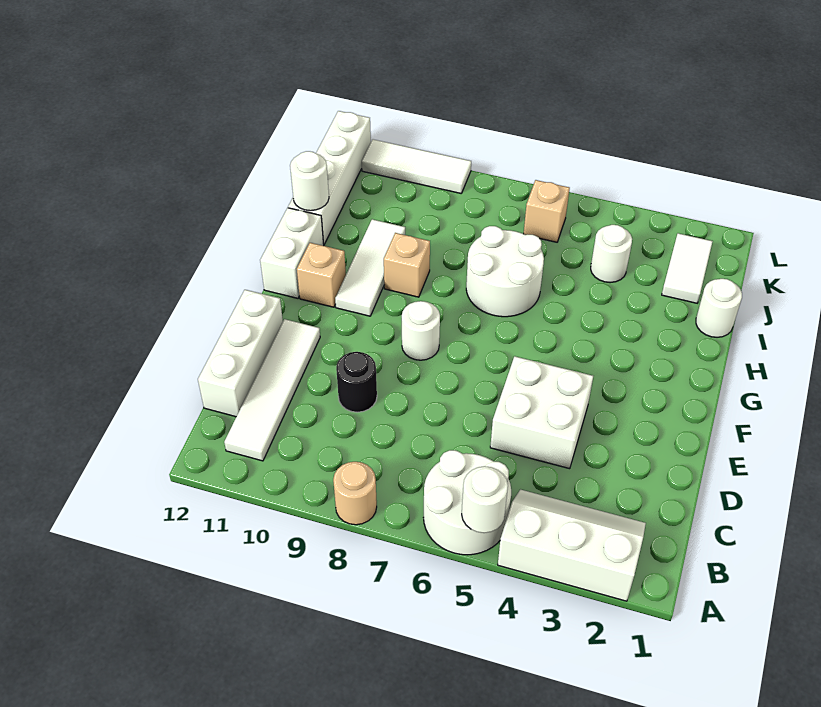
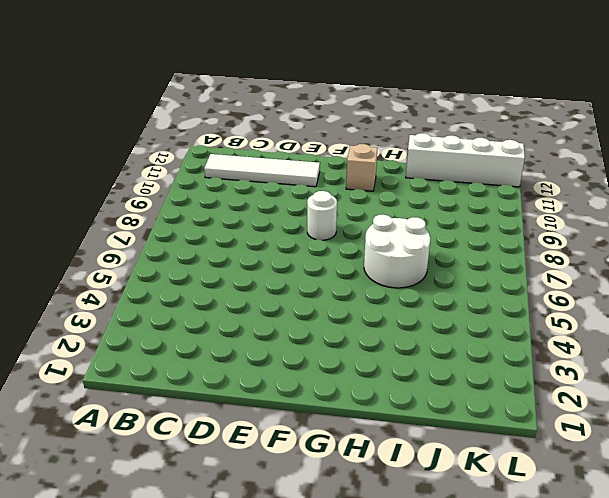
none -> white 2x3 slope [498,490,646,601]
none -> white 2x2 round brick [424,450,511,555]
none -> tan 1x1 round brick [333,462,377,525]

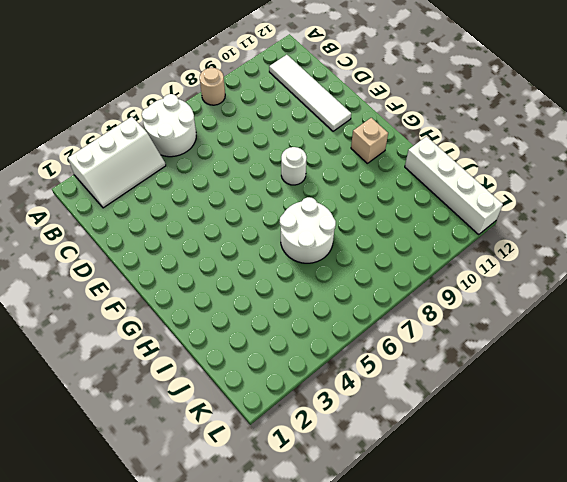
none -> white 1x3 brick [198,290,283,417]
none -> white 2x2 brick [490,356,593,469]
none -> black 1x1 round brick [336,352,377,412]

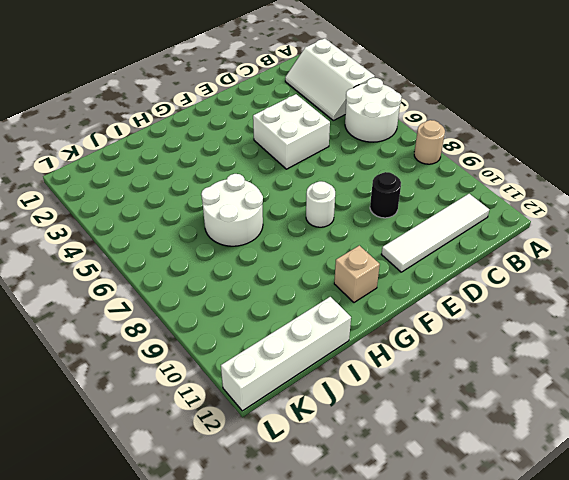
none -> white 1x3 brick [198,290,283,417]
none -> white 1x3 tile [335,219,405,316]
none -> white 1x2 brick [260,208,324,298]

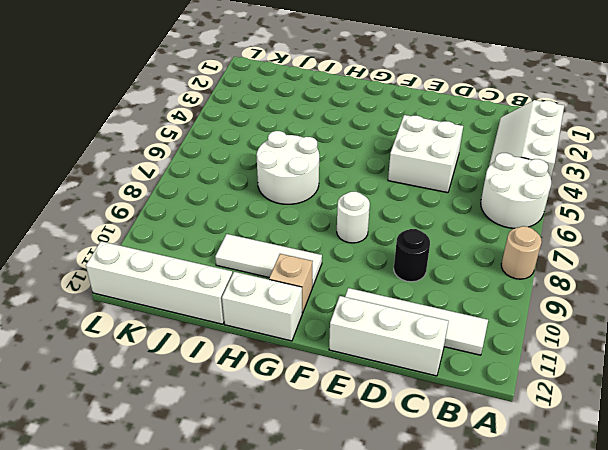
none -> tan 1x1 brick [384,233,430,297]
none -> white 1x1 round brick [696,279,742,337]
none -> white 1x2 tile [662,233,713,303]

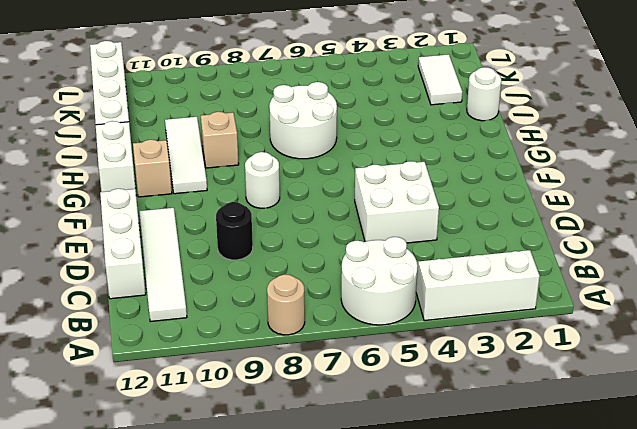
none -> white 1x1 round brick [591,225,632,283]
none -> tan 1x1 brick [524,180,570,242]
none -> white 1x3 tile [362,139,471,193]

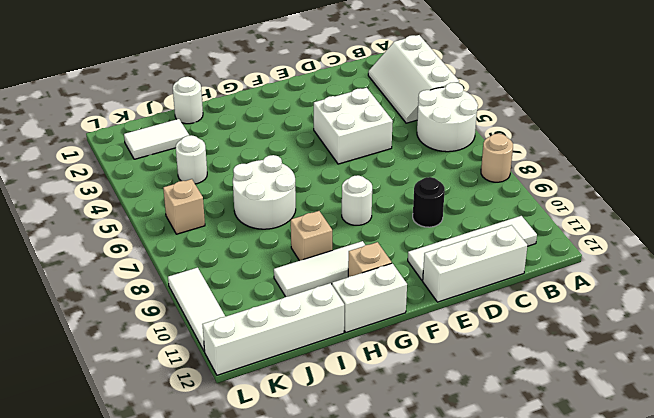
none -> white 1x1 round brick [462,466,508,533]
none -> white 1x1 round brick [290,151,329,211]

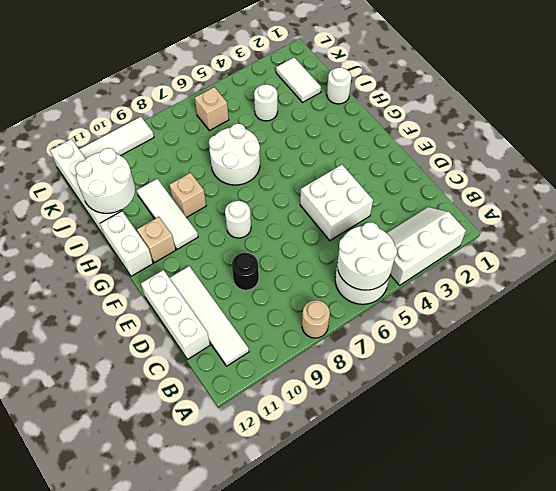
white 2x2 round brick [337,222,397,290] -> white 1x1 round brick [462,466,508,533]
white 2x2 round brick [75,148,135,213] -> white 1x1 round brick [290,151,329,211]

